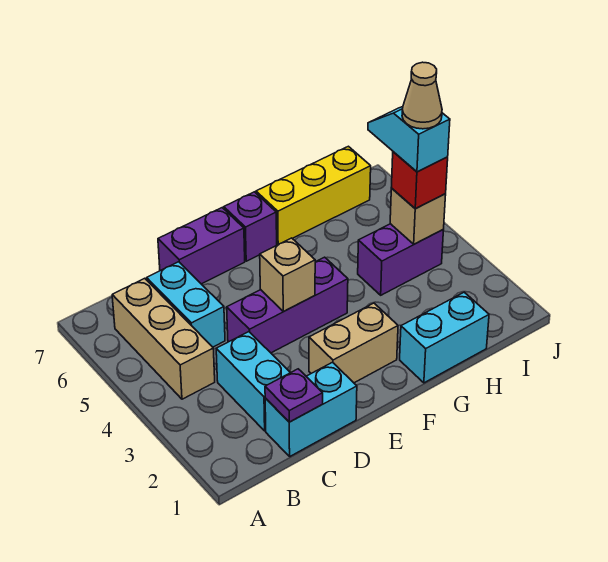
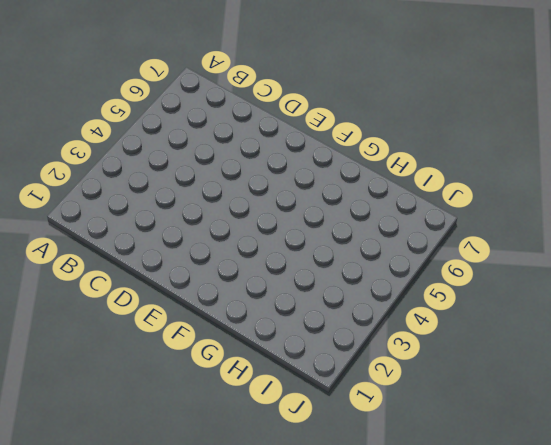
none -> tan 1x3 brick [112,278,215,399]
none -> cyan 1x2 brick [265,362,357,456]
none -> cyan 1x2 brick [216,332,290,431]

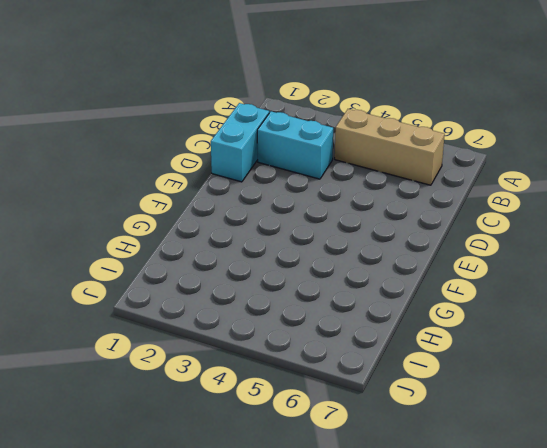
none -> cyan 1x2 brick [147,262,225,347]
none -> purple 1x3 brick [227,257,348,353]
none -> purple 1x2 brick [158,208,245,284]

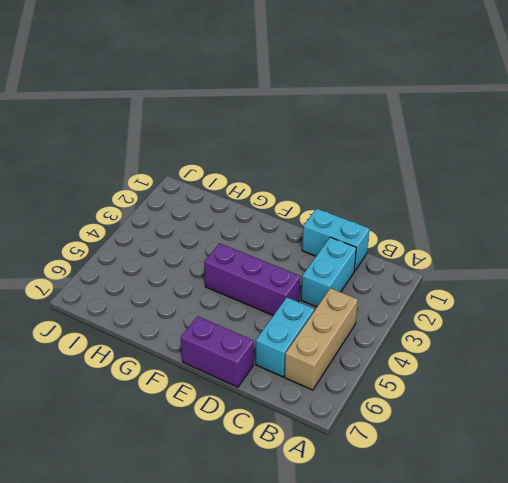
none -> tan 1x2 brick [309,303,398,383]
none -> purple 1x1 brick [224,192,277,261]
none -> cyan 1x2 brick [400,292,489,383]

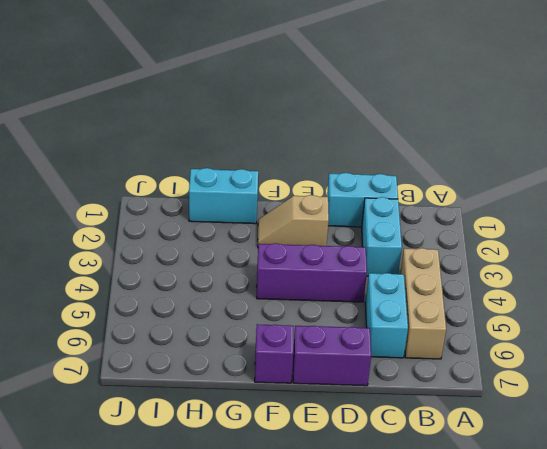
tan 1x2 slope [258,195,329,246] -> tan 1x2 brick [309,303,398,383]
none -> yellow 1x3 brick [256,146,371,245]
none -> purple 1x2 brick [358,224,443,295]
none -> purple 1x1 plate [265,369,323,422]

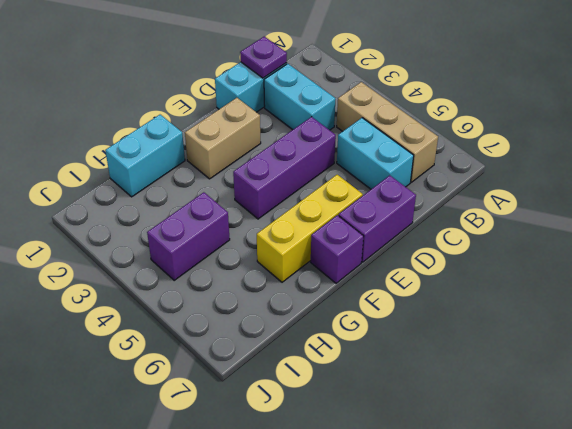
yellow 1x3 brick [257,175,363,282] -> yellow 1x3 brick moved to [256,146,371,245]
none -> tan 1x1 brick [260,238,315,311]
none -> tan 1x1 brick [390,189,446,244]
none -> red 1x1 brick [391,152,448,209]

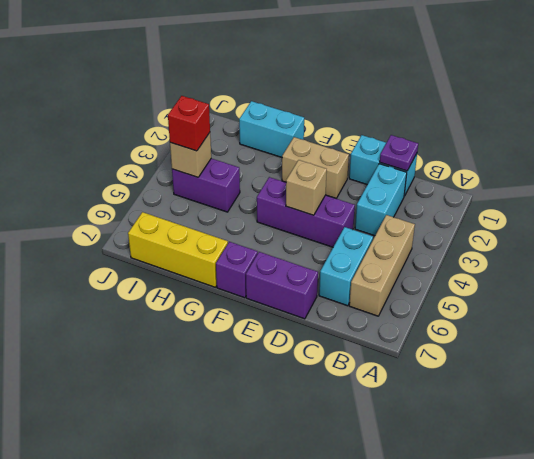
none -> cyan 1x2 slope [368,107,450,172]
none -> tan 1x1 cone [402,62,442,129]

